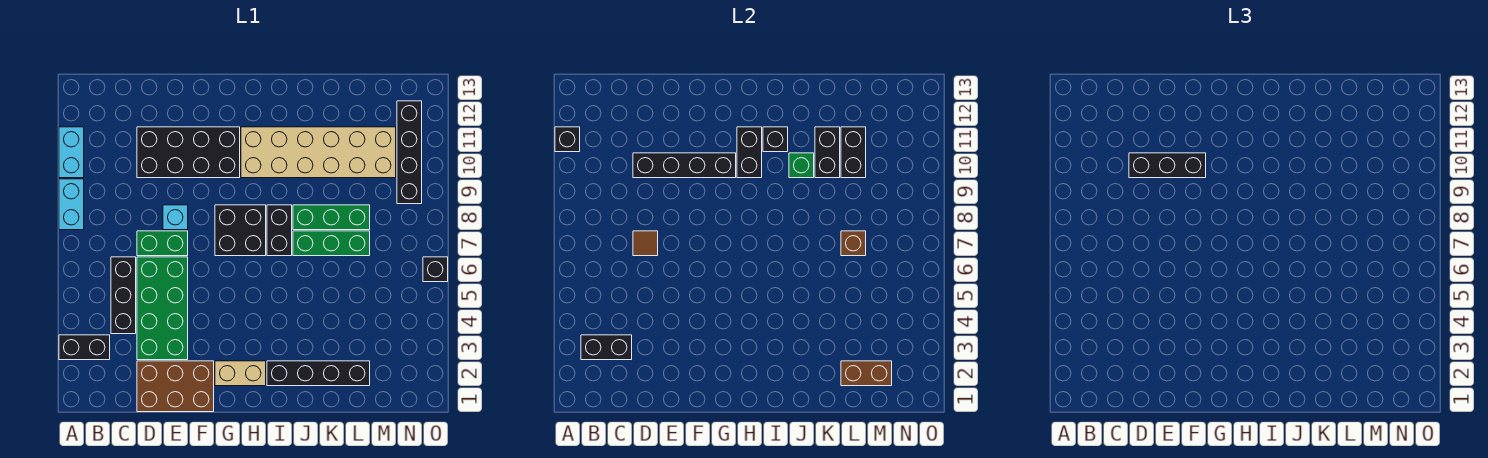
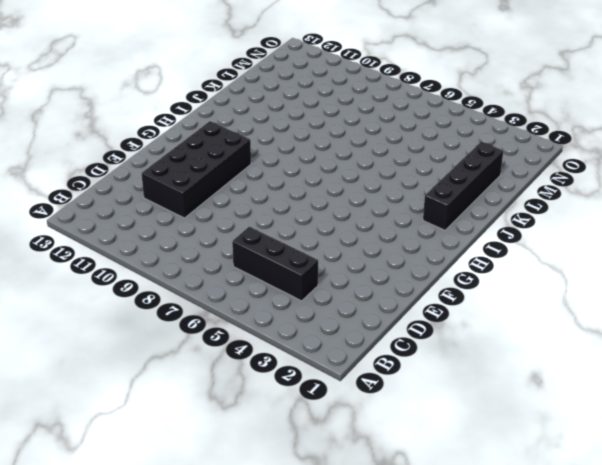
none -> black 1x2 brick [59,335,110,360]
none -> cyan 1x2 brick [59,179,84,230]
none -> cyan 1x2 brick [59,127,84,178]
none -> brown 2x3 brick [137,361,214,412]

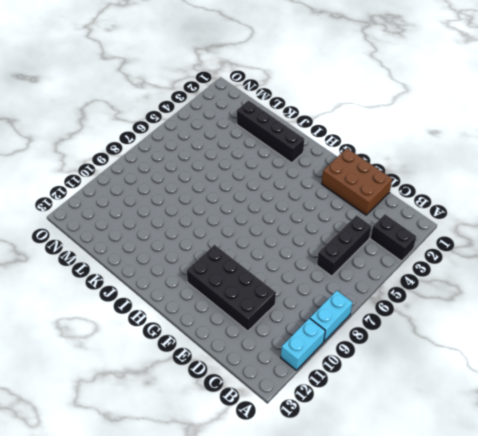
none -> green 2x4 brick [137,257,188,360]
none -> green 1x2 brick [137,231,188,256]
none -> cyan 1x1 brick [163,205,188,230]
none -> tan 1x2 brick [215,361,266,386]

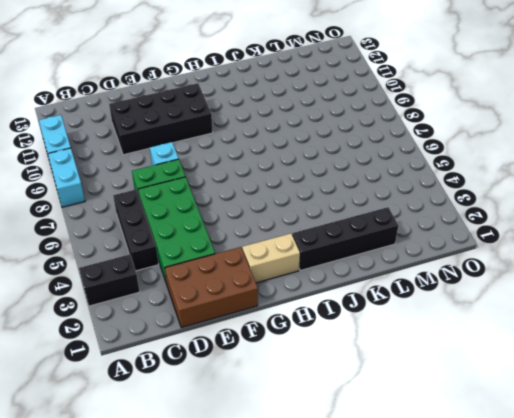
none -> black 2x2 brick [215,205,266,256]
none -> tan 2x6 brick [241,127,396,178]
none -> black 1x2 brick [267,205,292,256]
none -> green 1x3 brick [293,231,370,256]

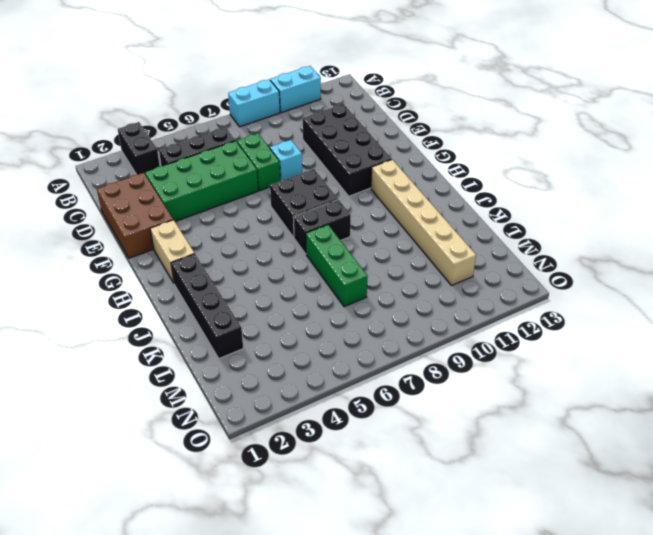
tan 1x6 brick [371,160,476,285] -> tan 2x6 brick [241,127,396,178]
none -> green 1x3 brick [293,205,370,230]
none -> black 1x4 brick [397,101,422,204]
none -> black 1x1 brick [423,257,448,282]
none -> black 1x1 brick [555,127,580,152]

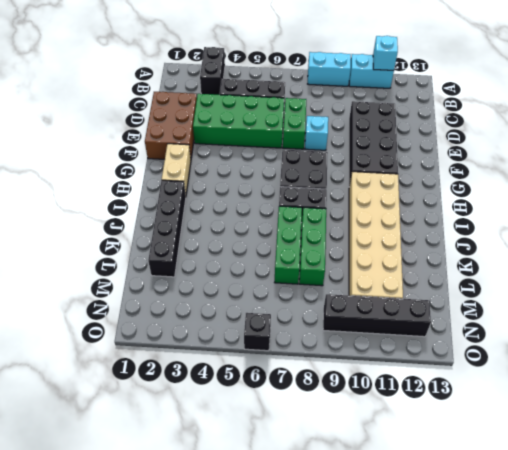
cyan 1x1 brick [373,36,398,70] -> black 1x1 brick [555,127,580,152]
none -> black 1x2 brick [581,335,632,360]
none -> brown 1x1 tile [633,231,658,256]
none -> black 1x4 brick [633,153,736,178]
none -> black 1x2 brick [737,127,762,178]

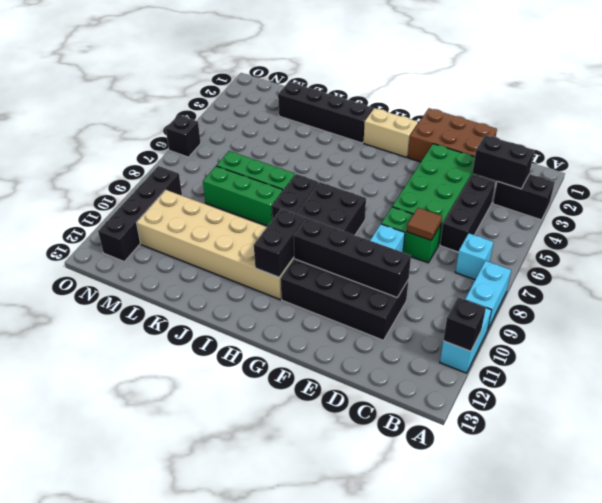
cyan 1x1 brick [455,233,494,280] -> none
none -> black 1x1 brick [763,127,788,152]
none -> green 1x1 brick [789,153,814,178]
none -> black 1x2 brick [815,127,840,178]
none -> brown 1x2 brick [841,361,892,386]

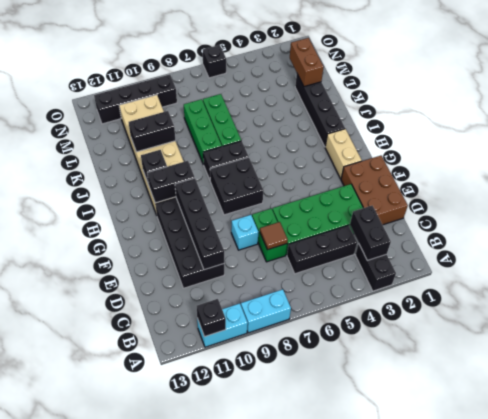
none -> green 1x1 brick [789,153,814,178]
none -> brown 1x1 brick [841,231,866,256]
none -> black 1x2 brick [841,127,866,178]
none -> black 1x3 brick [1129,153,1206,178]

